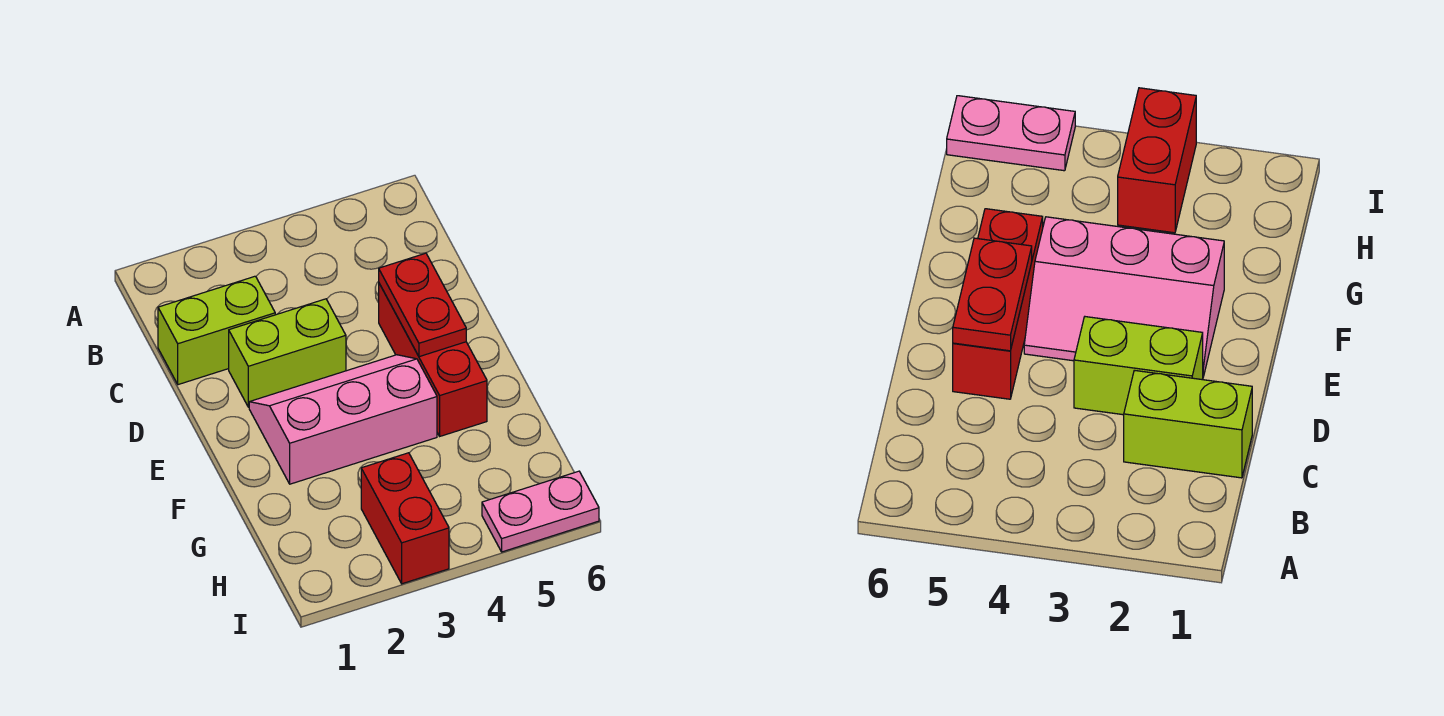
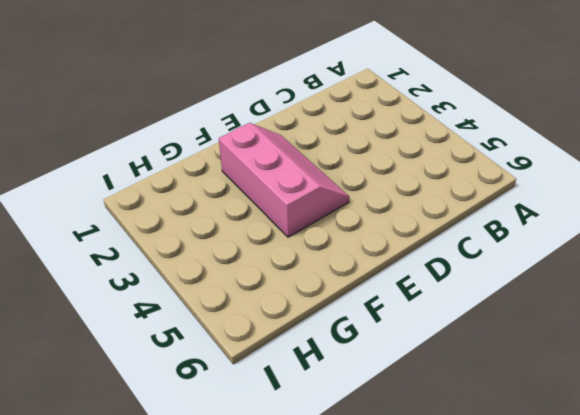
none -> lime 1x2 brick [158,276,275,385]
none -> lime 1x2 brick [229,299,346,407]

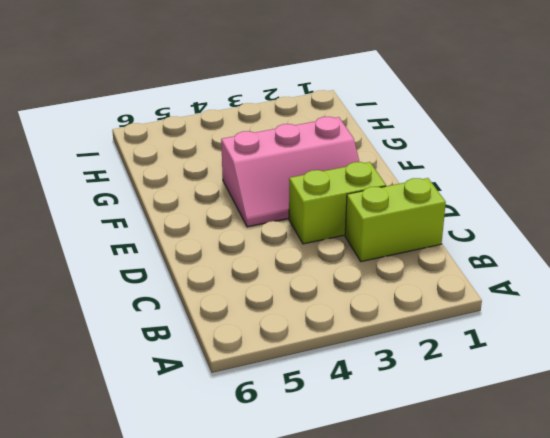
none -> red 1x3 brick [379,284,487,436]
none -> red 1x2 brick [361,453,449,584]

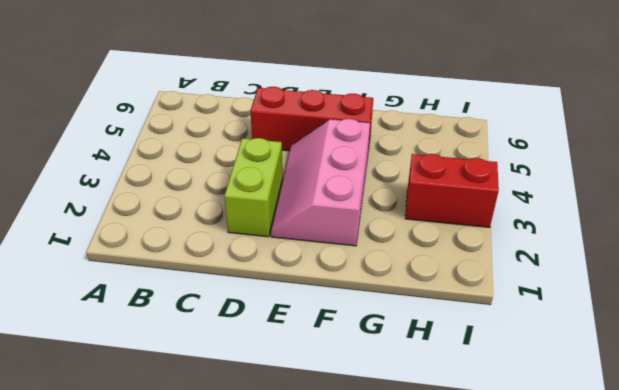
none -> lime 1x2 brick [158,276,275,385]
none -> pink 1x2 plate [482,471,599,552]

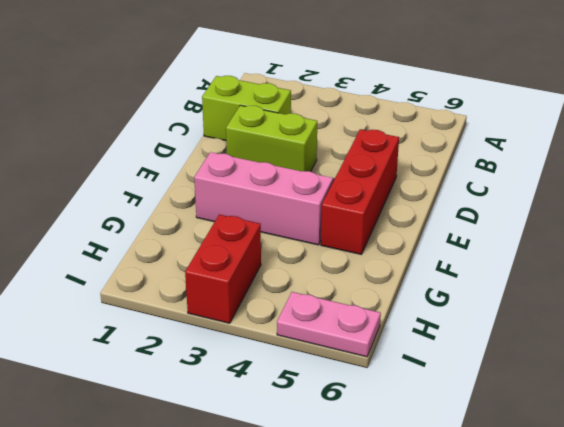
none -> red 1x2 plate [379,253,466,357]

